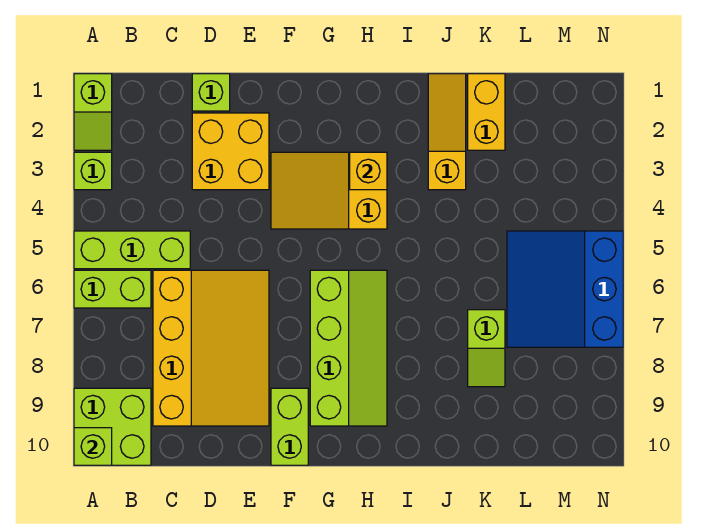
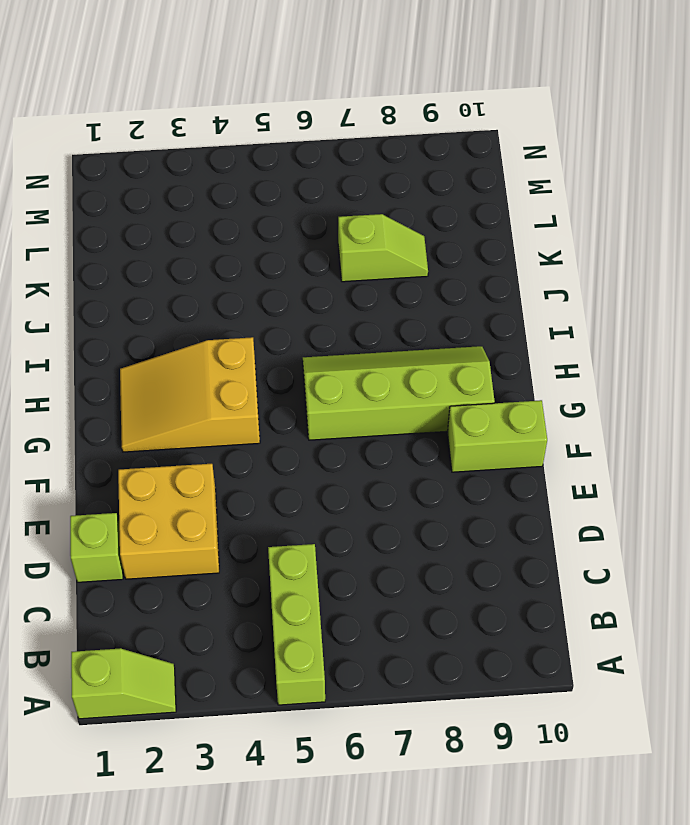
yellow 2x3 slope [120,337,260,452] -> yellow 2x3 slope turned to [271,152,387,229]
none -> lime 1x1 brick [74,152,112,190]
none -> lime 1x2 brick [74,270,151,308]
none -> lime 2x2 brick [74,388,151,465]

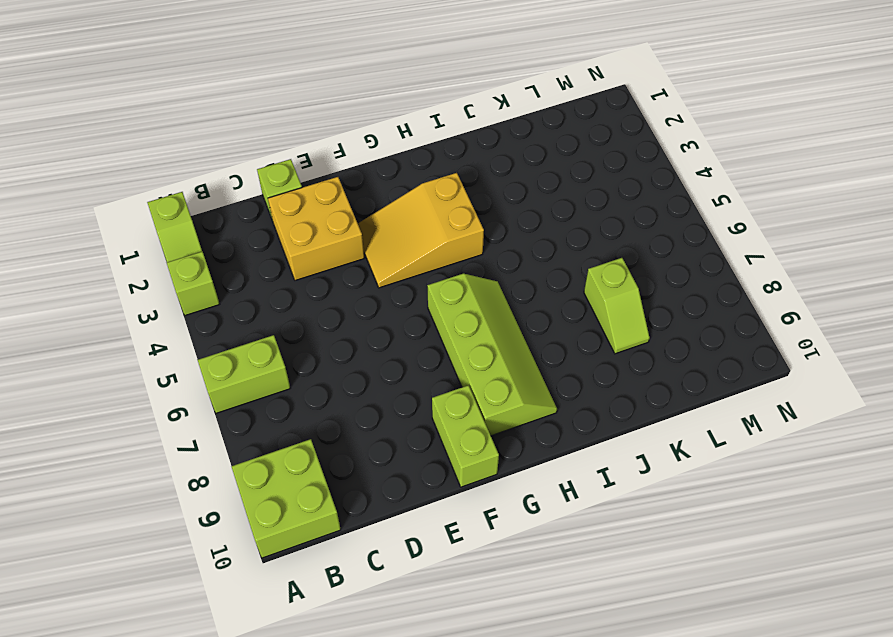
none -> lime 1x3 brick [74,231,190,269]
none -> yellow 3x4 slope [153,270,269,426]
none -> yellow 1x3 slope [428,74,466,190]

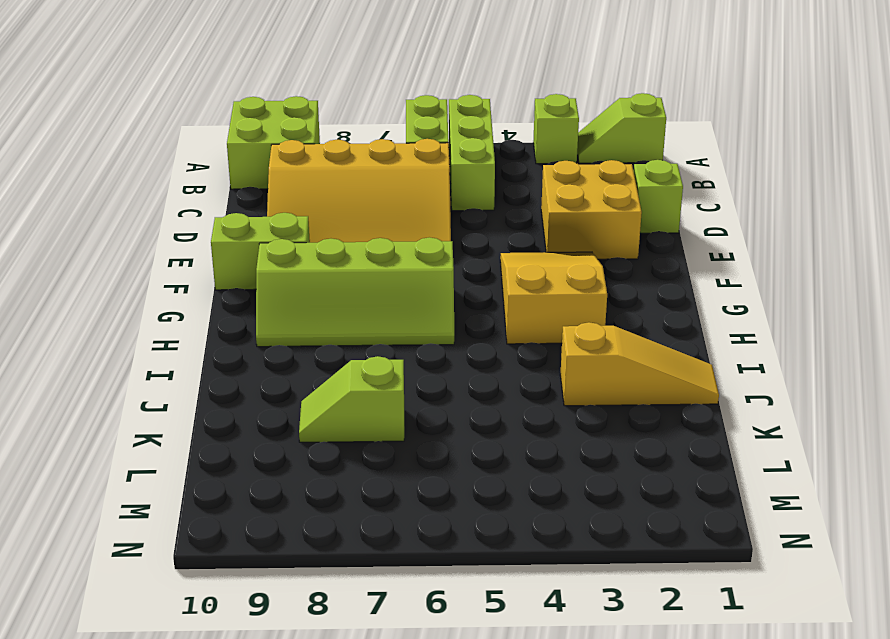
none -> yellow 1x2 brick [468,74,505,150]
none -> blue 3x3 slope [507,231,623,347]
none -> lime 1x1 brick [74,428,112,465]

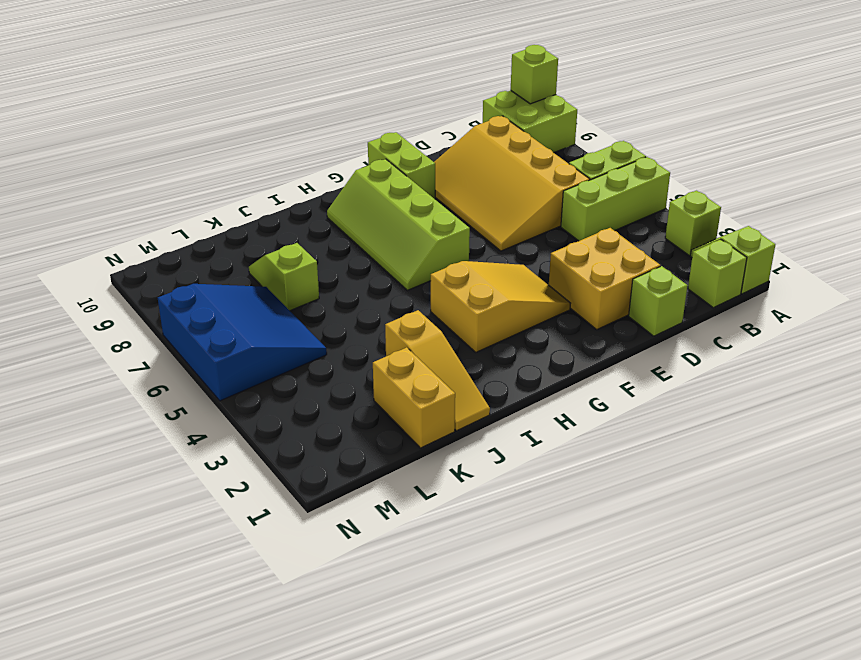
lime 1x1 brick [688,239,747,308] -> none
none -> yellow 1x1 brick [350,152,387,190]

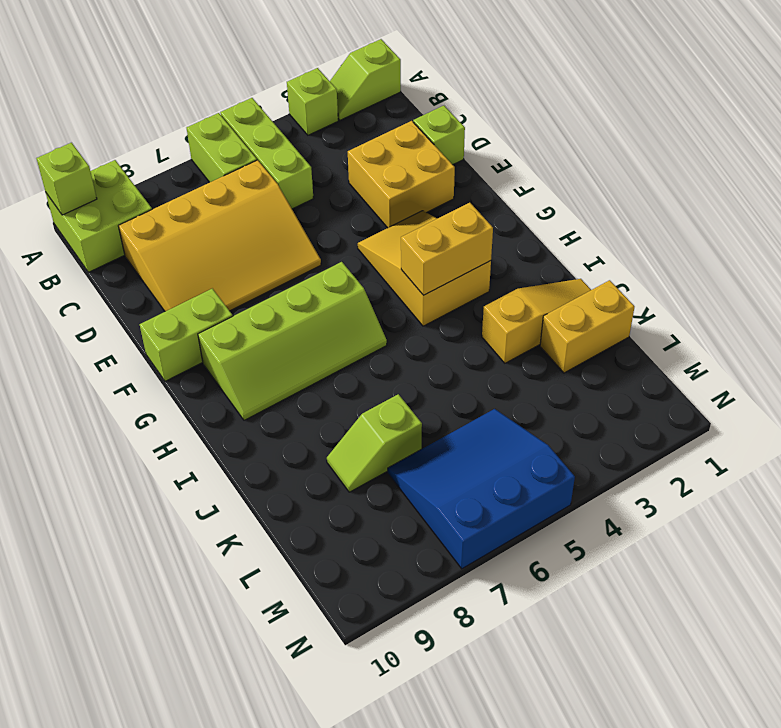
yellow 1x2 brick [401,203,493,295] -> yellow 1x1 brick [350,152,387,190]

